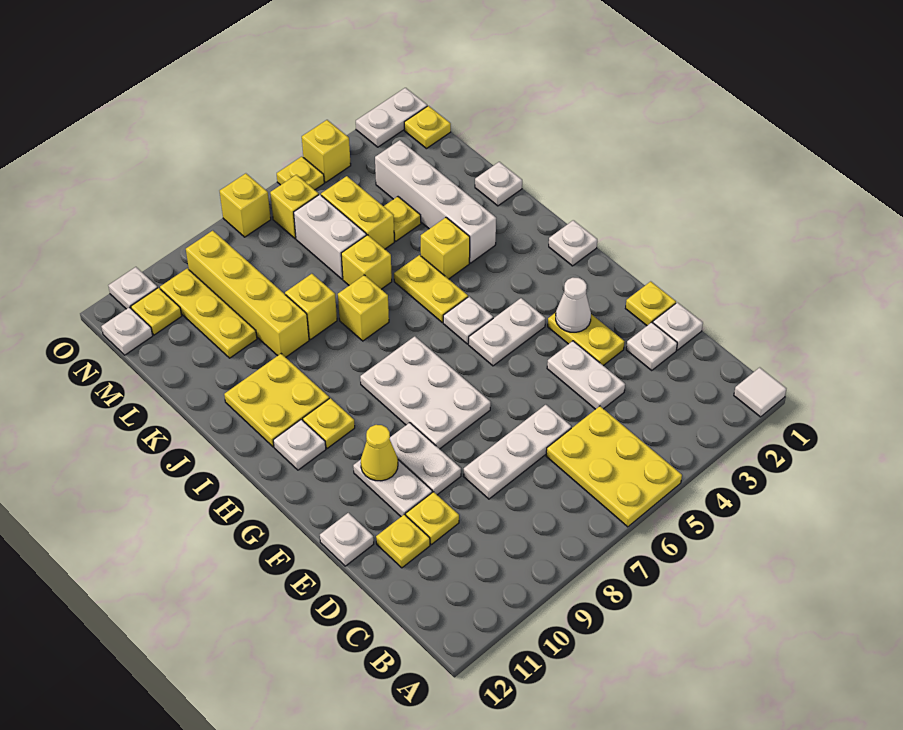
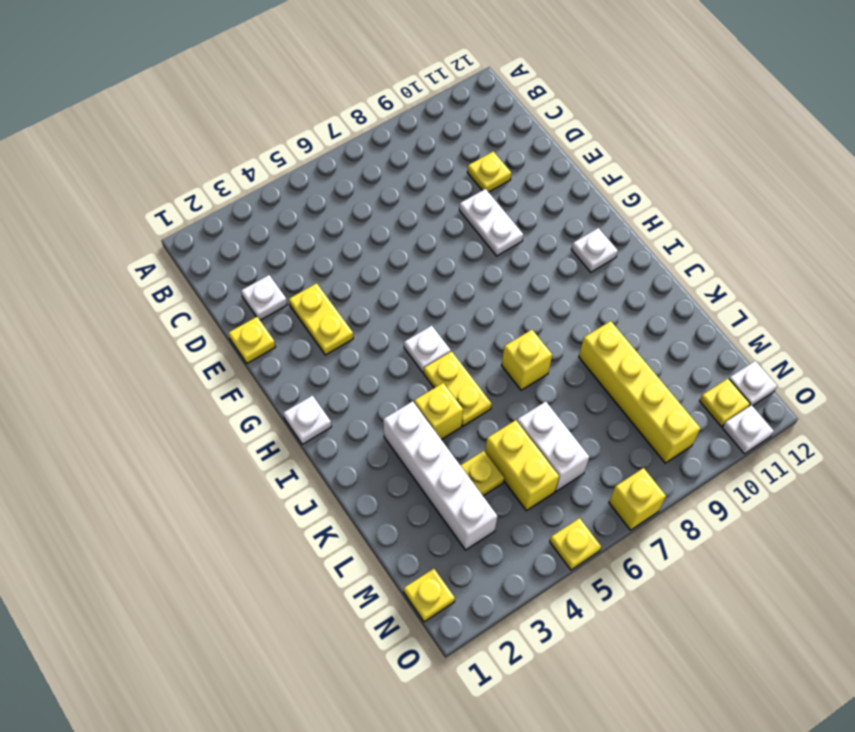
none -> white 1x1 tile [734,367,786,417]
none -> yellow 2x3 plate [546,406,682,527]
none -> white 1x1 plate [653,302,703,350]
none -> white 1x2 plate [547,341,625,409]

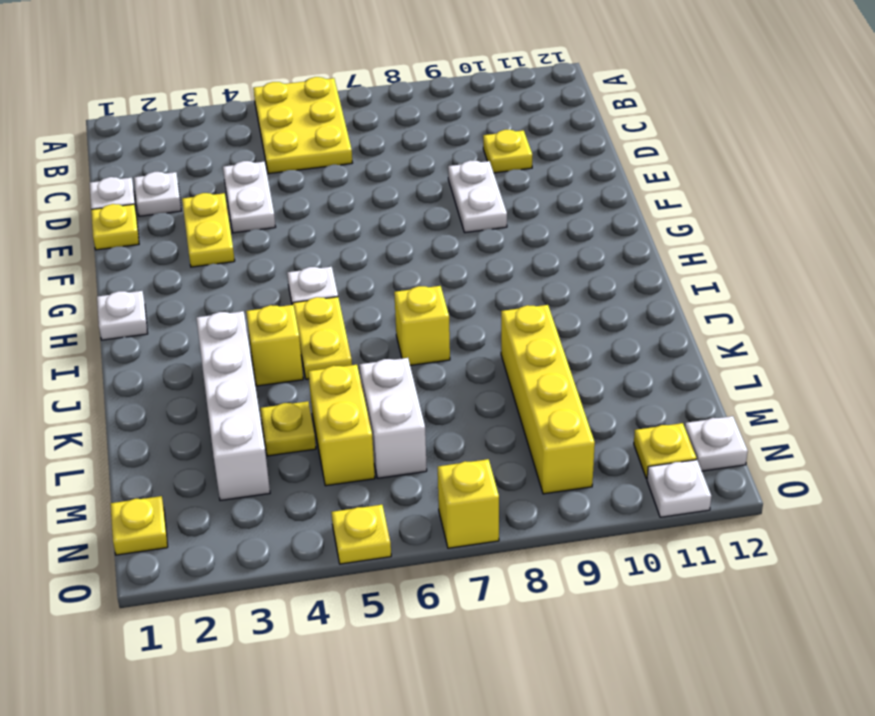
none -> white 1x1 tile [734,367,786,417]
none -> white 1x3 plate [463,405,571,499]
none -> yellow 1x1 plate [376,514,430,568]
none -> white 1x2 plate [353,460,432,516]

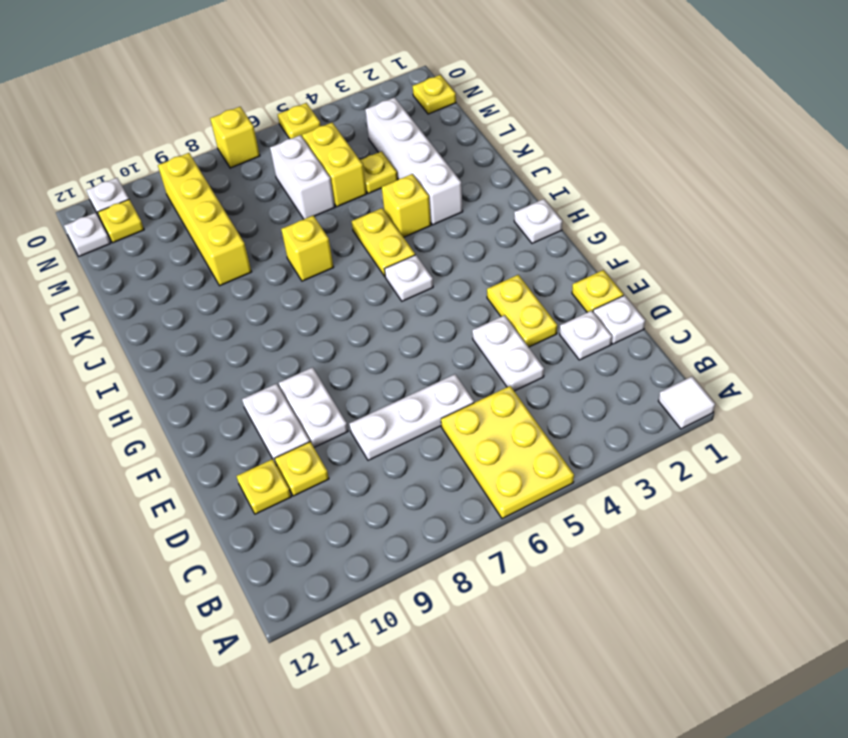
none -> white 1x1 plate [320,513,374,566]
none -> white 2x3 plate [360,336,491,449]
none -> white 1x2 plate [469,298,546,366]
none -> yellow 1x1 plate [303,398,355,448]

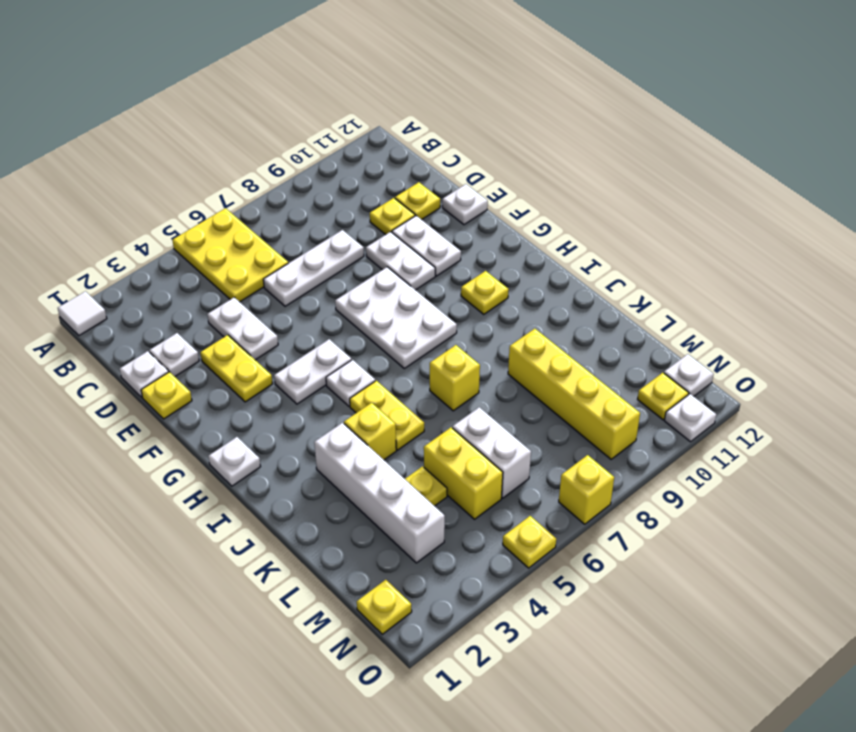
none -> white 1x1 plate [273,419,326,470]
none -> yellow 2x2 plate [224,354,329,447]
none -> white 1x1 plate [475,162,522,206]
none -> yellow 1x1 brick [341,235,392,289]

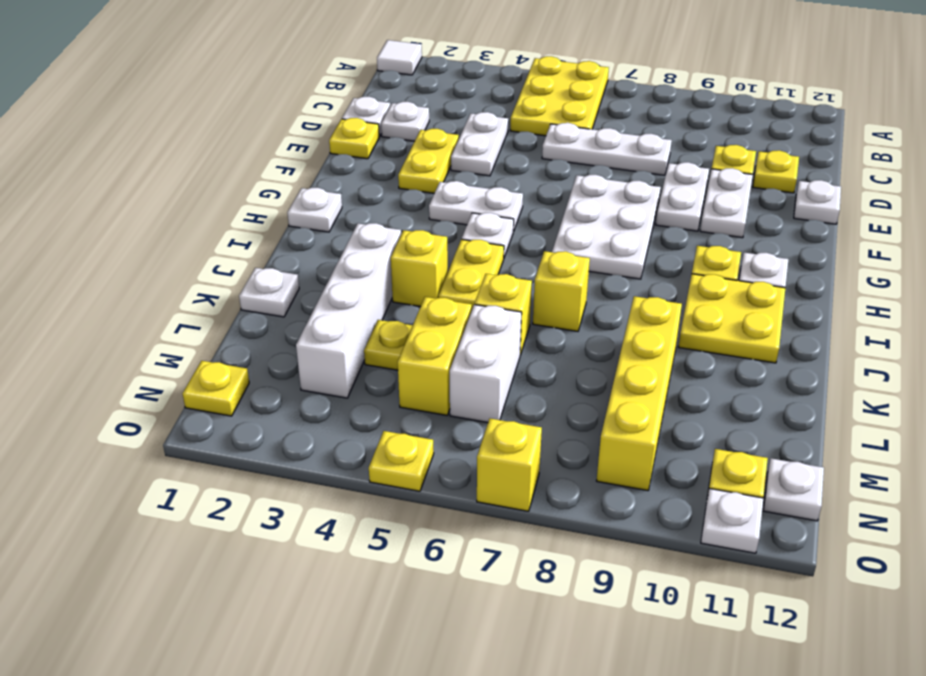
none -> yellow 1x1 brick [285,274,337,339]
none -> yellow 1x3 plate [160,268,257,358]
none -> yellow 1x1 brick [270,175,319,238]
none -> white 1x2 plate [356,88,427,147]

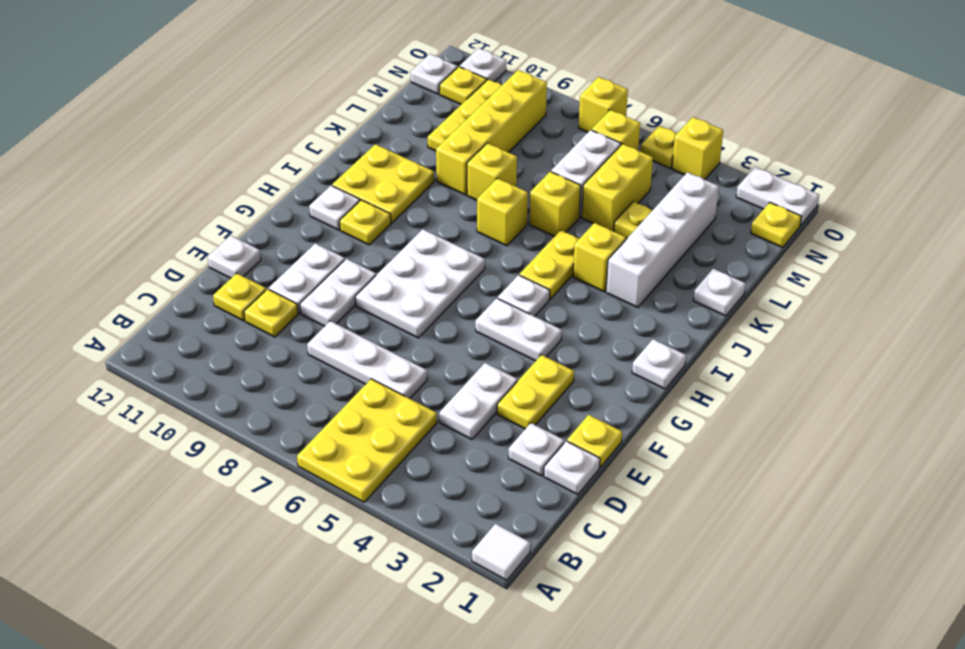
none -> white 1x1 cone [556,278,591,332]
none -> yellow 1x1 cone [361,425,398,481]

